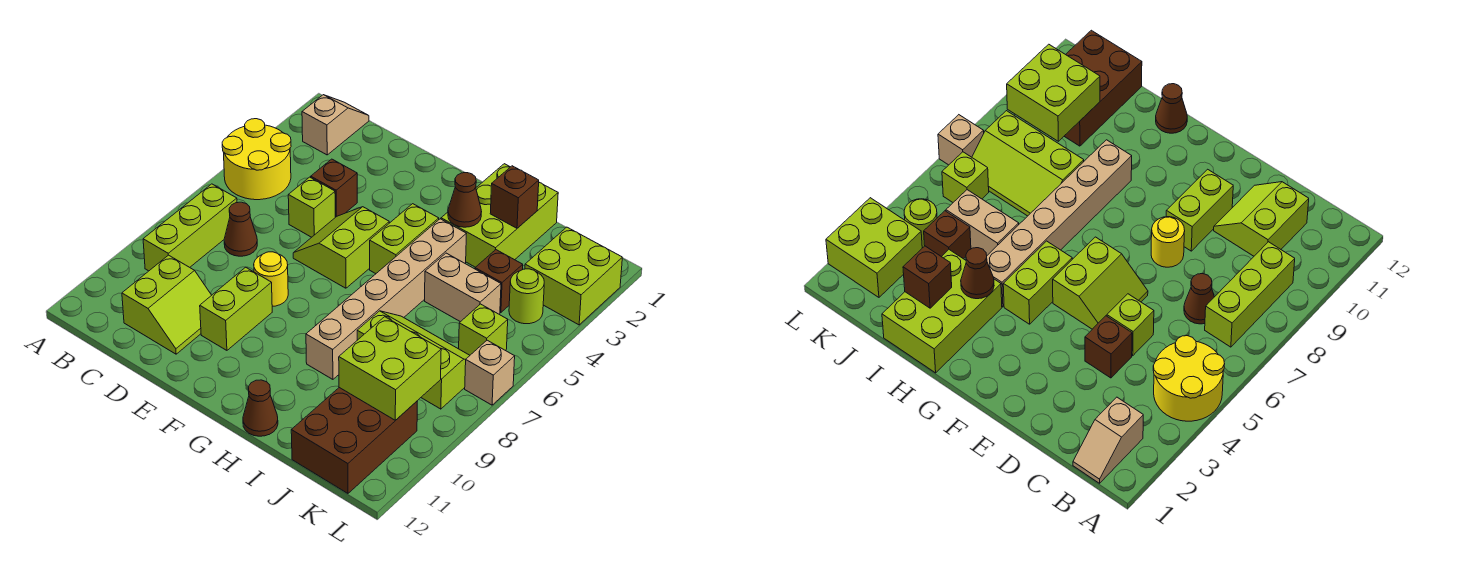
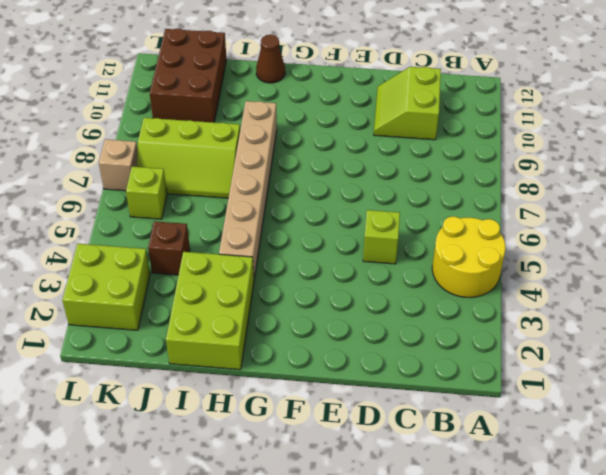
none -> tan 1x2 slope [302,95,369,155]
none -> lime 1x3 brick [143,184,237,271]
none -> brown 1x1 cone [224,202,257,256]

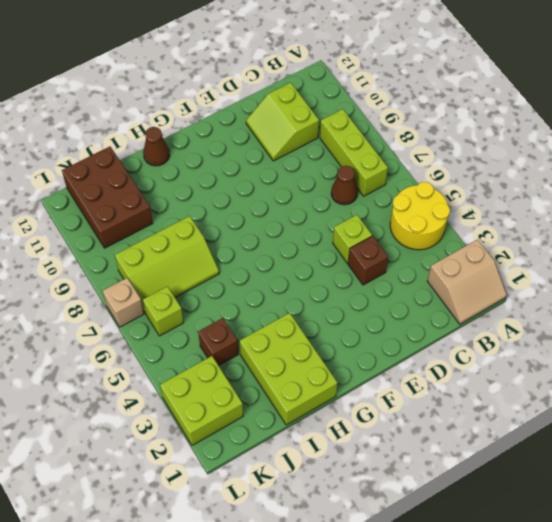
tan 2x2 slope [427,240,507,324] -> tan 1x2 slope [302,95,369,155]
none -> lime 2x2 slope [293,207,389,288]
none -> yellow 1x1 round brick [254,252,288,306]
none -> lime 1x2 brick [200,267,272,350]

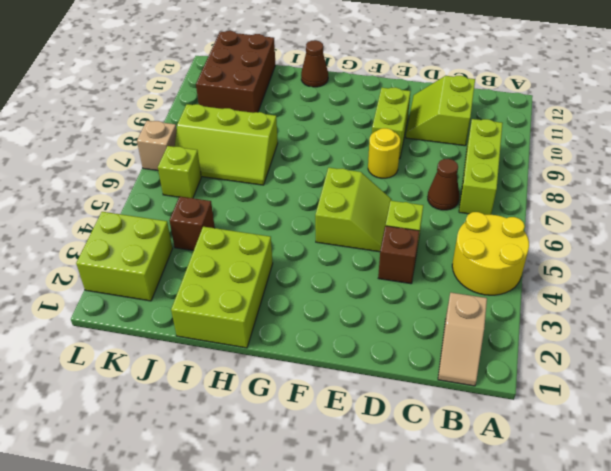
none -> lime 1x2 brick [370,204,439,274]
none -> tan 1x6 brick [306,219,466,379]
none -> tan 1x2 brick [425,253,501,322]

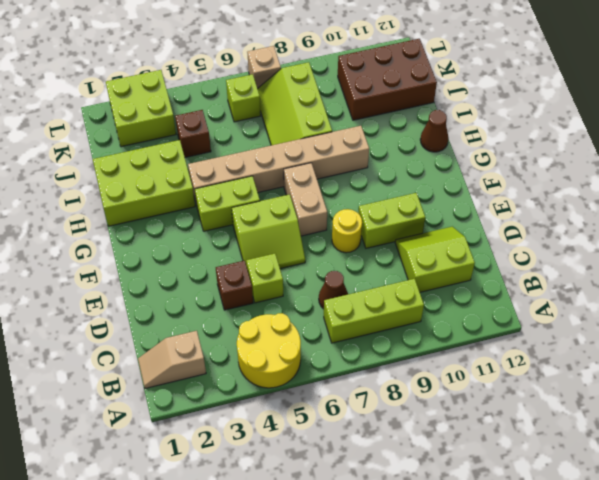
tan 1x2 brick [284,163,327,236] -> tan 1x2 brick moved to [425,253,501,322]
none -> lime 1x1 round brick [509,269,544,324]
none -> brown 1x1 cone [448,173,481,227]
none -> brown 1x1 brick [490,166,539,228]

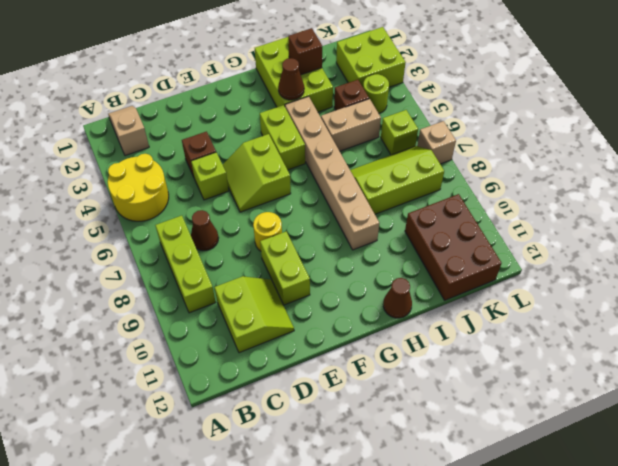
none -> lime 2x2 brick [339,317,441,420]

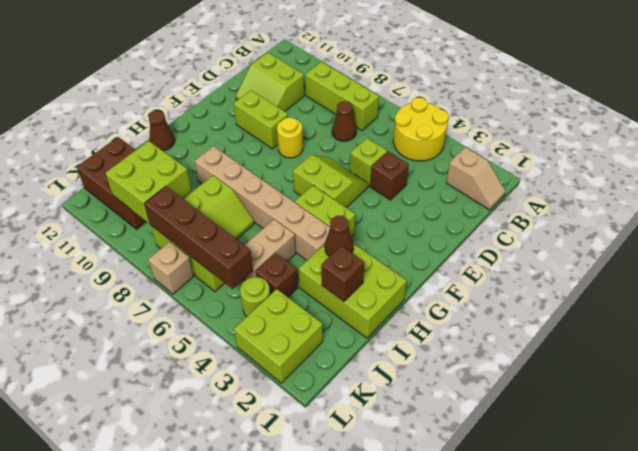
brown 1x4 brick [145,187,253,289] -> none

